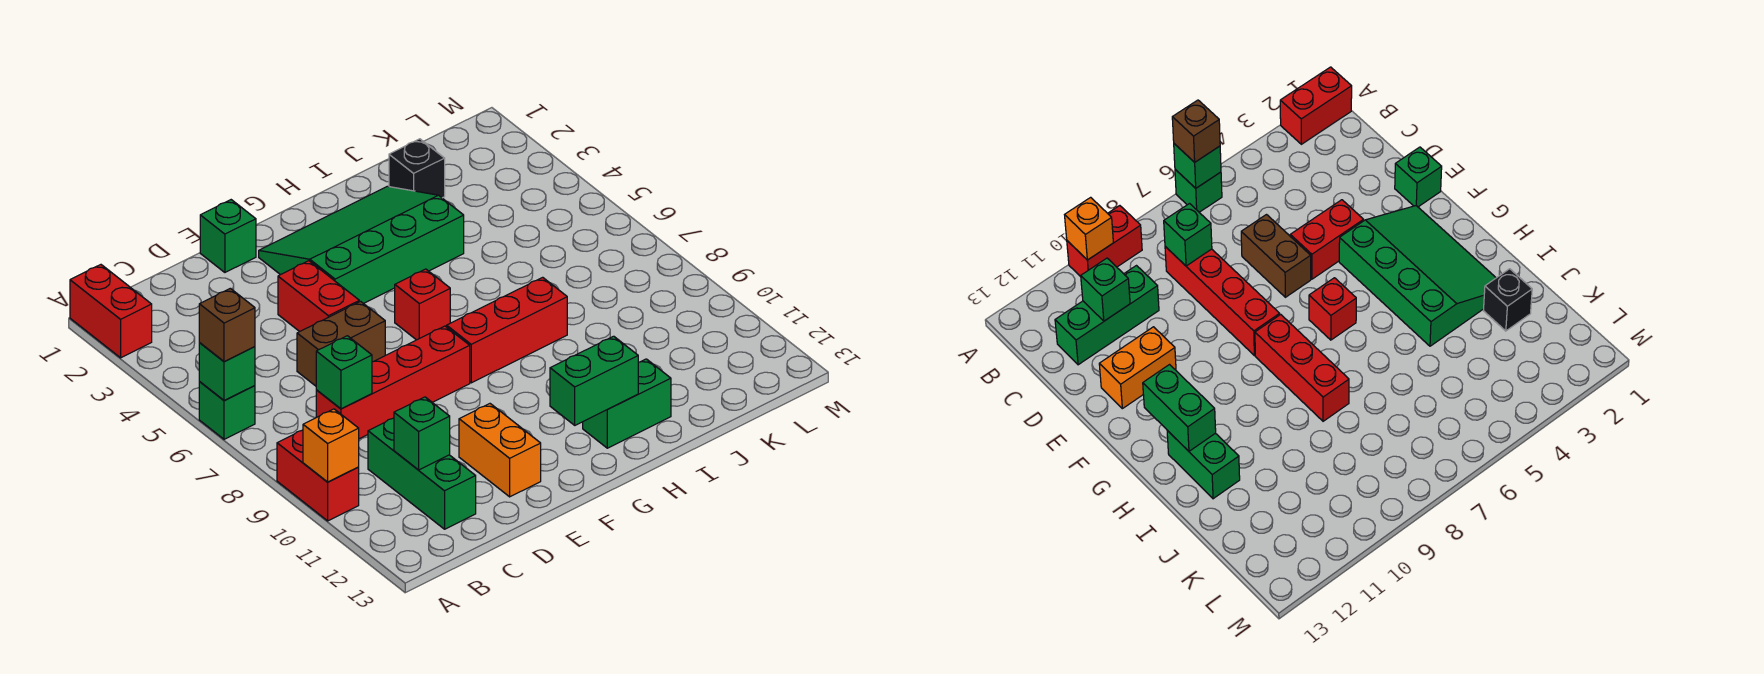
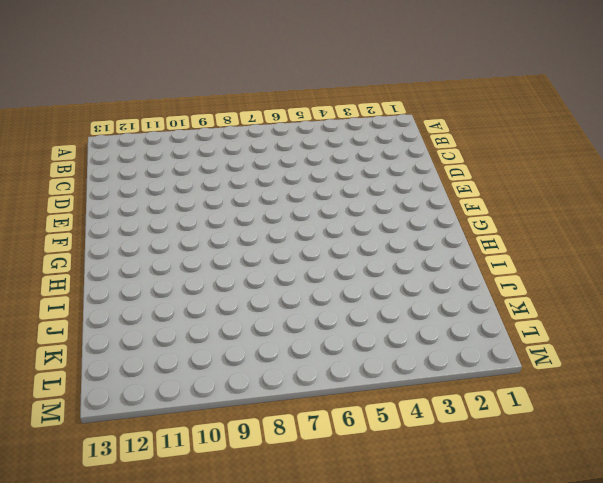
none -> red 1x2 brick [70,265,152,358]
none -> green 1x1 brick [199,382,255,439]
none -> red 1x2 brick [277,430,359,521]

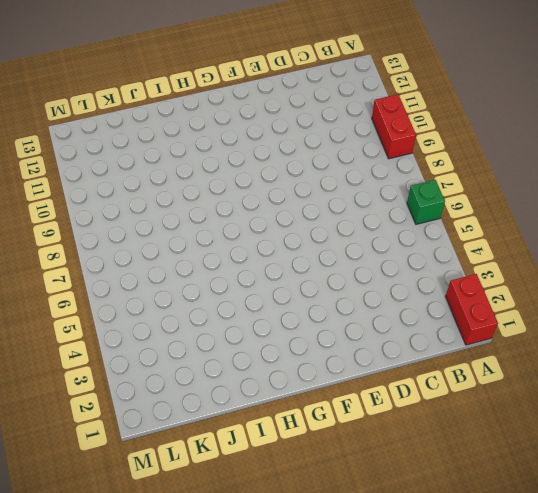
none -> red 1x4 brick [316,326,470,439]
none -> green 1x3 brick [368,418,476,529]
none -> brown 1x2 brick [297,301,385,386]

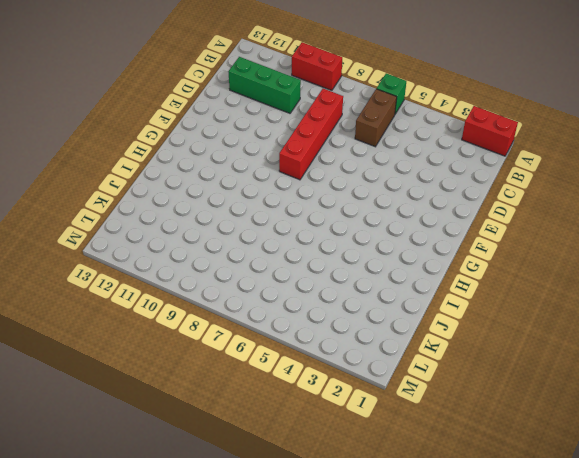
brown 1x2 brick [355,89,397,147] -> brown 1x2 brick moved to [297,301,385,386]
none -> green 1x1 brick [200,200,256,272]
none -> red 1x2 brick [278,261,359,332]
none -> orange 1x2 brick [459,404,541,497]

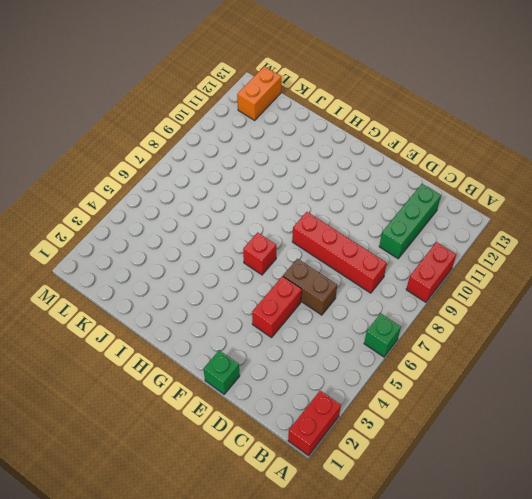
orange 1x2 brick [237,66,281,120] -> orange 1x2 brick moved to [459,404,541,497]
none -> green 3x4 slope [259,186,464,304]
none -> red 1x3 brick [447,277,567,383]
none -> green 1x2 brick [583,359,671,448]

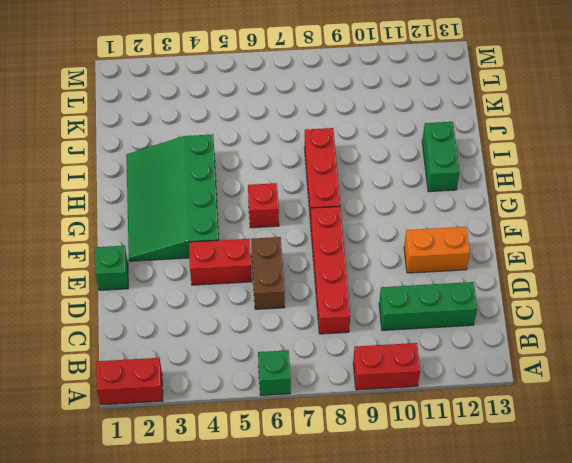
none -> black 1x1 brick [389,139,445,198]
none -> green 1x1 brick [199,343,255,400]
none -> orange 1x1 brick [303,409,359,482]

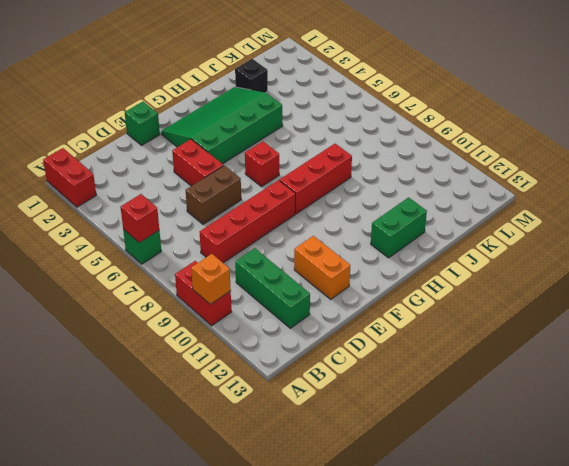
red 1x1 brick [121,194,159,243] -> green 1x1 brick [199,343,255,400]
none -> green 1x1 brick [316,336,372,409]
none -> green 1x1 brick [394,397,450,470]
none -> green 1x2 brick [550,336,638,425]

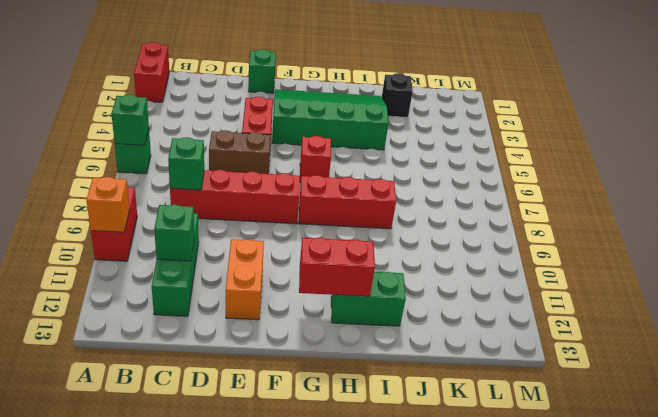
red 1x2 brick [299,238,375,296] -> green 1x2 brick [550,336,638,425]
none -> brown 1x1 brick [199,288,255,362]

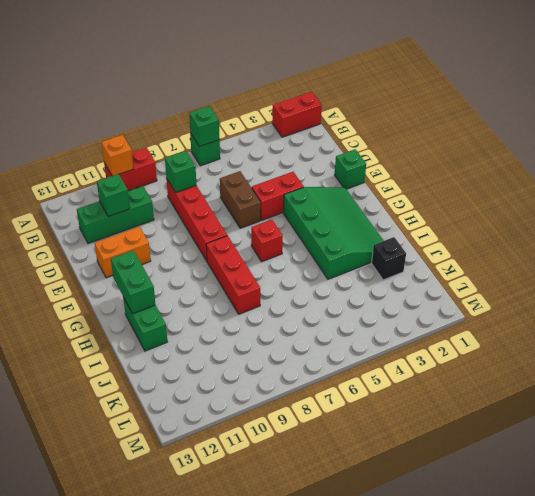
none -> brown 1x1 brick [199,288,255,362]

